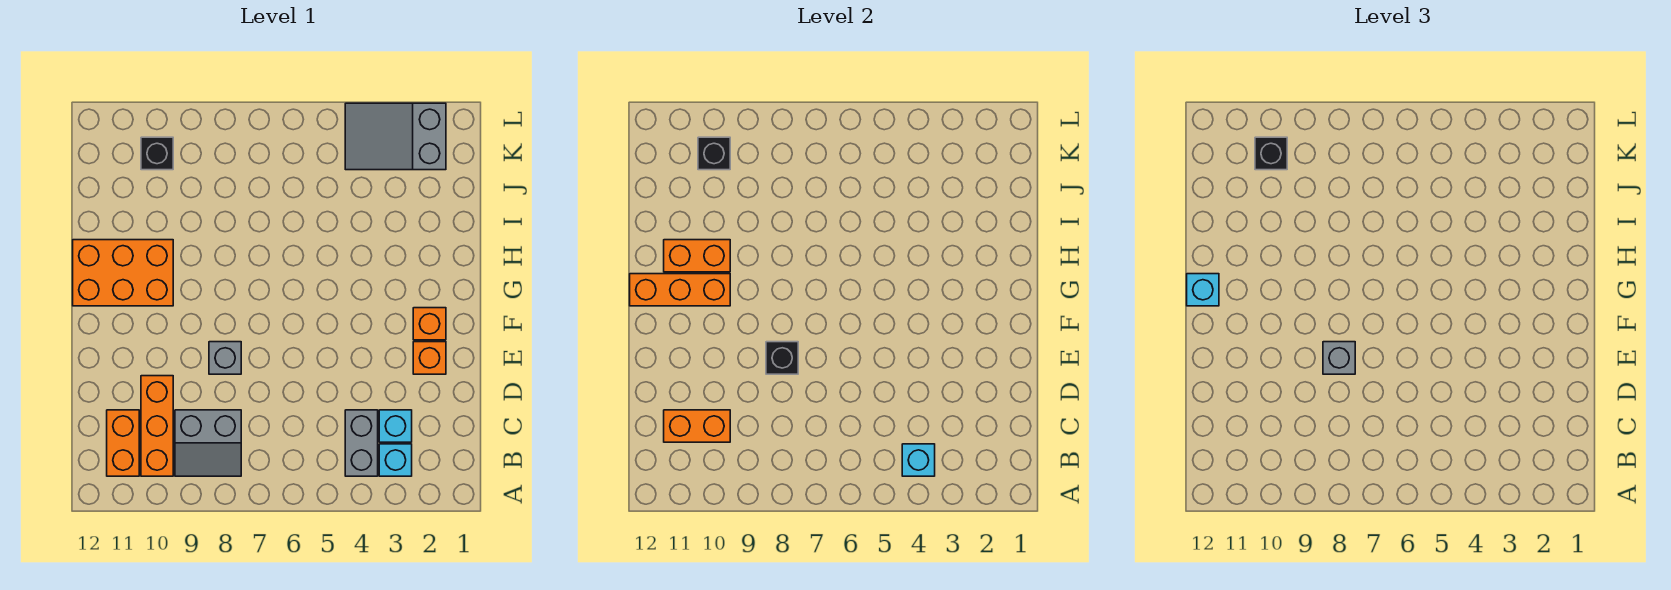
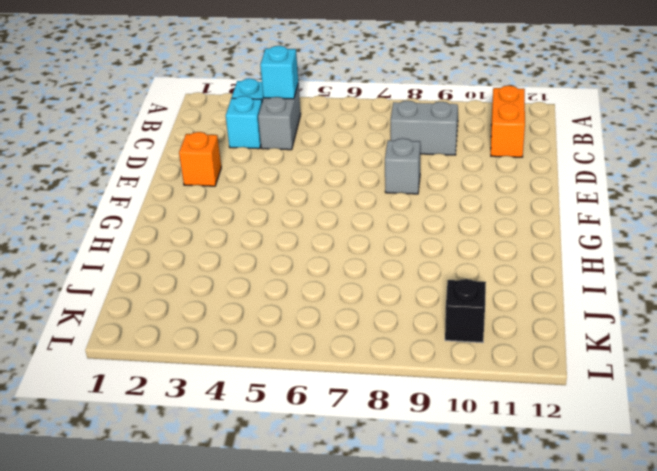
none -> orange 1x3 brick [141,376,173,476]
none -> orange 1x1 brick [413,308,446,340]
none -> orange 2x3 brick [73,240,173,306]

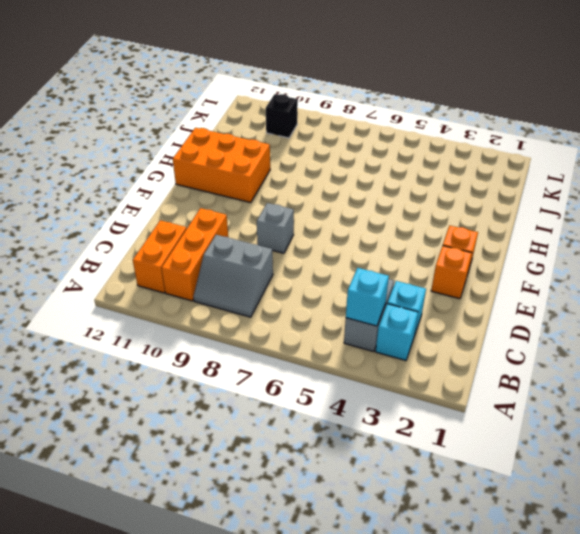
none -> grey 2x3 slope [345,103,446,170]
none -> orange 1x2 brick [664,410,730,442]
none -> black 1x1 brick [766,342,798,374]

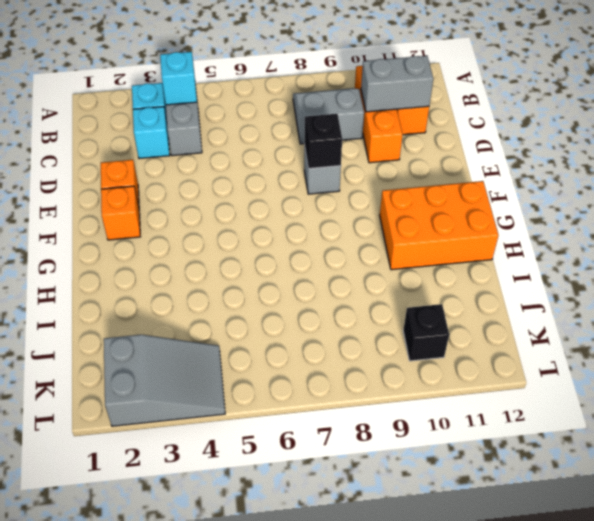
grey 1x2 brick [361,56,433,112] -> orange 1x2 brick [664,410,730,442]
none -> orange 1x3 brick [630,274,730,306]
none -> orange 1x2 brick [664,240,730,272]
none -> black 1x1 brick [698,137,730,170]

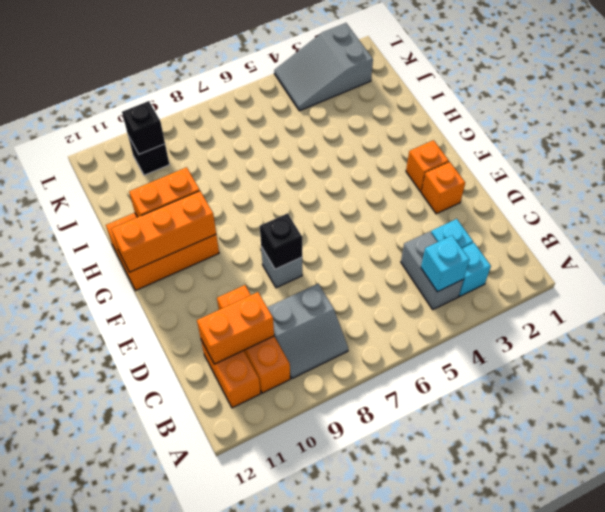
none -> grey 1x1 brick [1323,342,1355,374]
none -> cyan 1x1 brick [1187,274,1219,306]
none -> black 1x1 brick [1255,137,1287,170]

